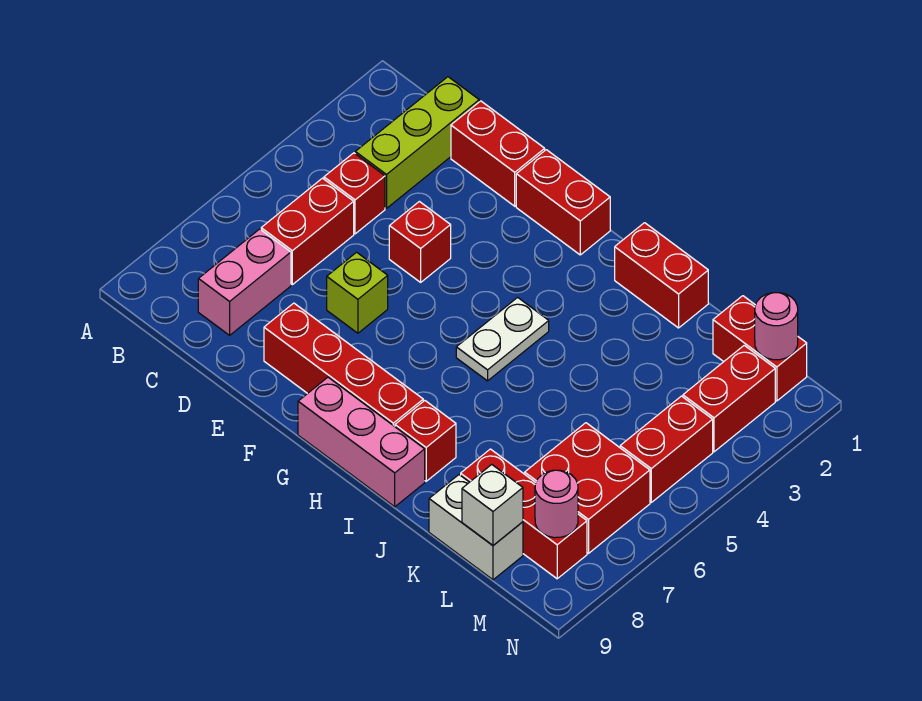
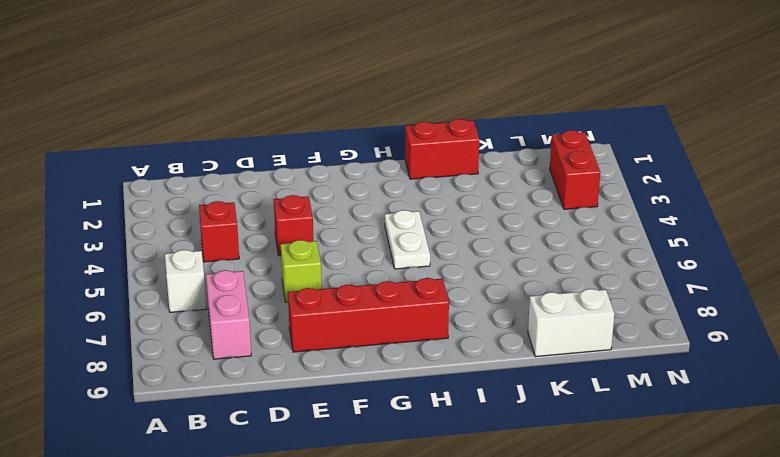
white 1x1 brick [165,250,206,312] -> white 1x1 brick moved to [462,465,523,545]
none -> lime 1x3 brick [355,77,479,208]
none -> red 1x2 brick [261,178,354,285]
none -> red 1x2 brick [451,101,545,206]

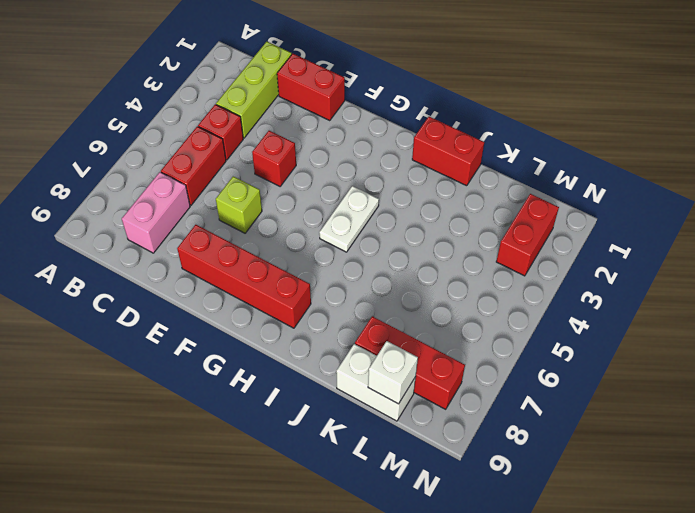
none -> red 1x2 brick [516,150,610,255]
none -> pink 1x3 brick [298,377,425,507]
none -> red 1x1 brick [395,401,456,481]

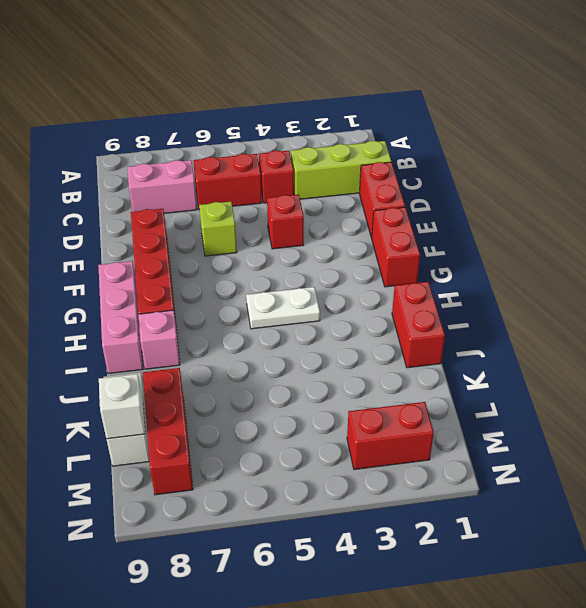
pink 1x1 brick [138,310,180,369] -> red 1x1 brick [395,401,456,481]
none -> red 1x2 brick [713,296,807,401]
none -> red 2x2 brick [525,423,650,553]
none -> red 1x2 brick [620,396,713,502]

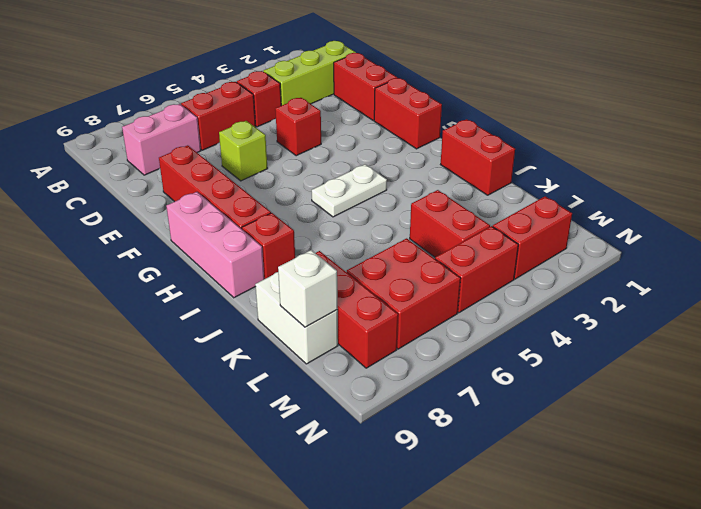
red 1x2 brick [410,190,490,257] -> red 1x2 brick moved to [713,296,807,401]
none -> pink 1x1 round brick [755,293,798,360]
none -> pink 1x1 round brick [535,470,578,538]

